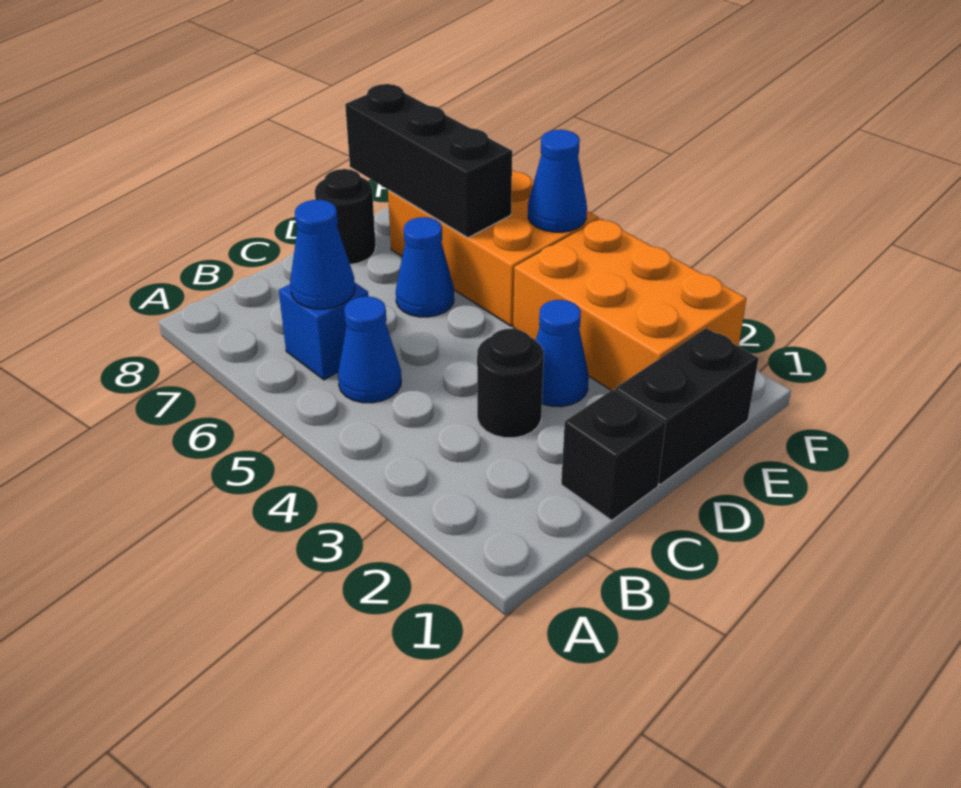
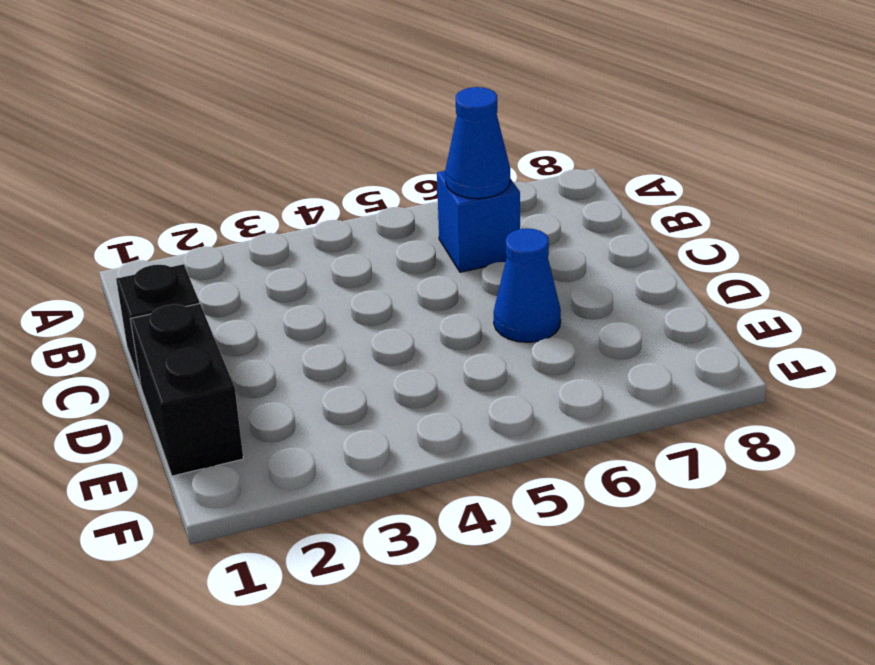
none -> blue 1x1 cone [338,296,401,403]
none -> black 1x1 round brick [477,329,544,438]
none -> blue 1x1 cone [536,300,589,407]

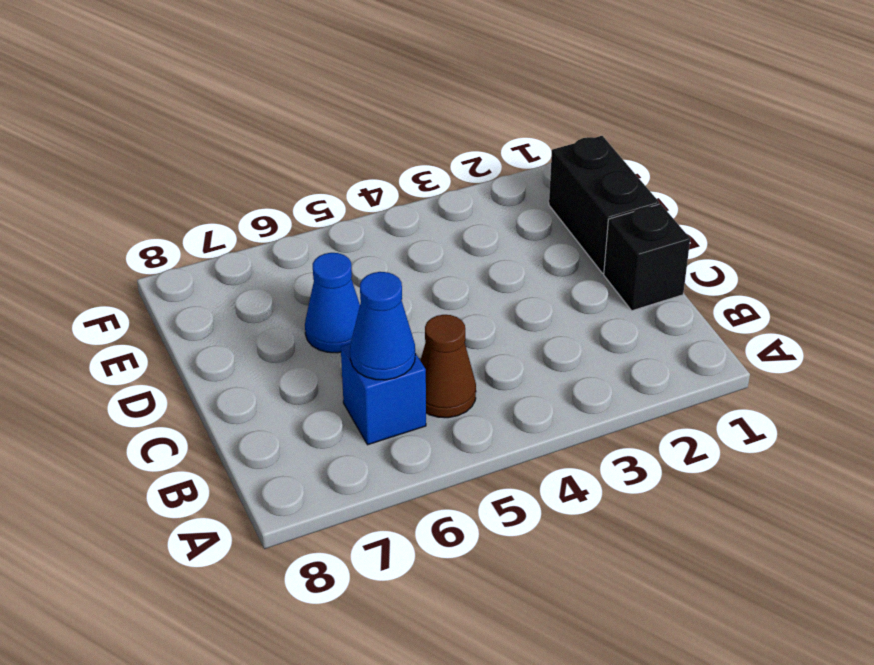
brown 1x1 cone [420,315,476,418] -> blue 1x1 cone [338,296,401,403]
none -> black 1x1 round brick [477,329,544,438]
none -> blue 1x1 cone [536,300,589,407]
none -> black 1x1 round brick [315,169,376,265]

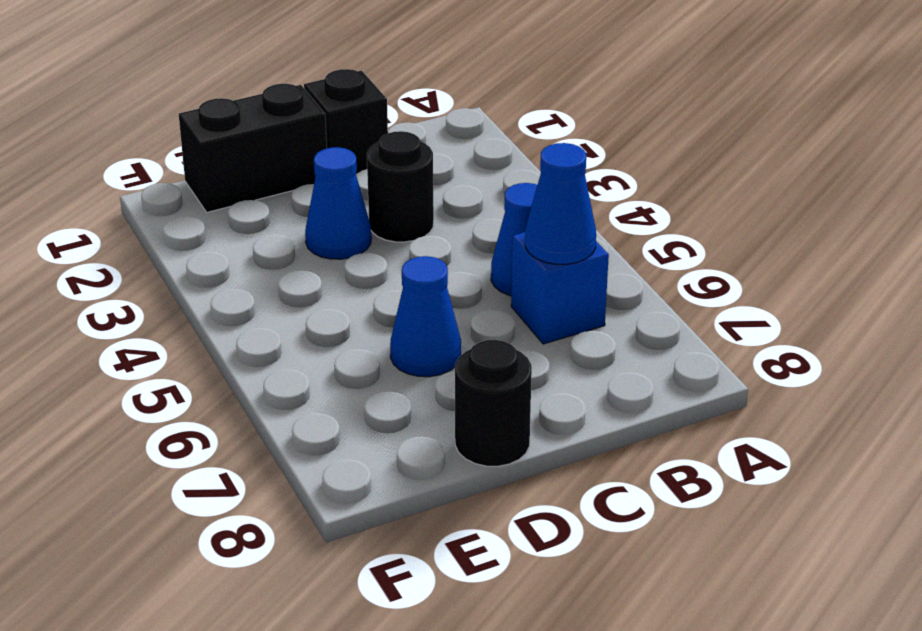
none -> orange 2x3 brick [513,219,746,390]
none -> orange 2x3 brick [388,170,599,326]
none -> black 1x3 brick [345,84,512,238]

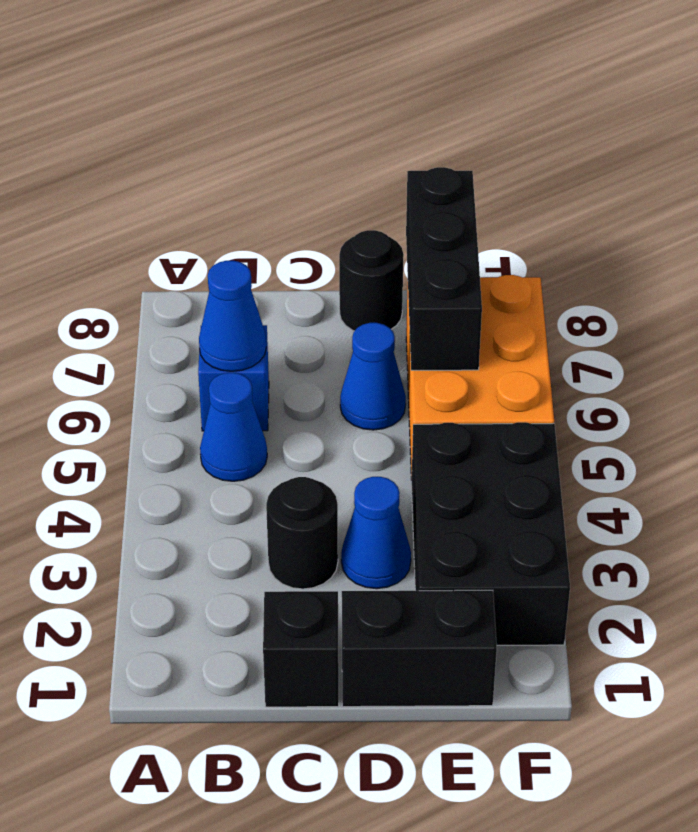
black 2x3 brick [411,422,570,645] -> orange 2x3 brick [513,219,746,390]
none -> blue 1x1 cone [528,130,587,232]

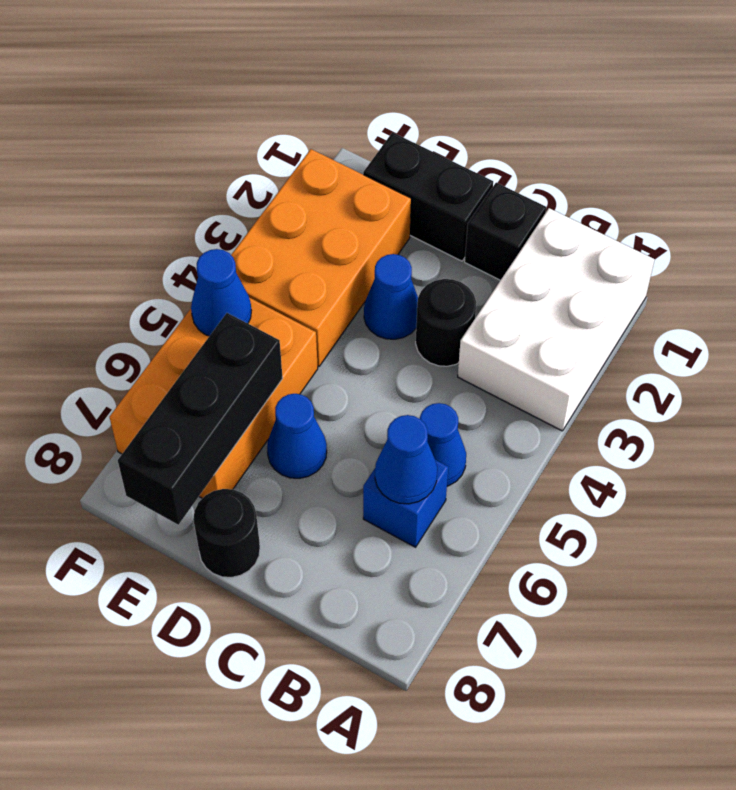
white 2x3 brick [458,208,655,431] -> none

